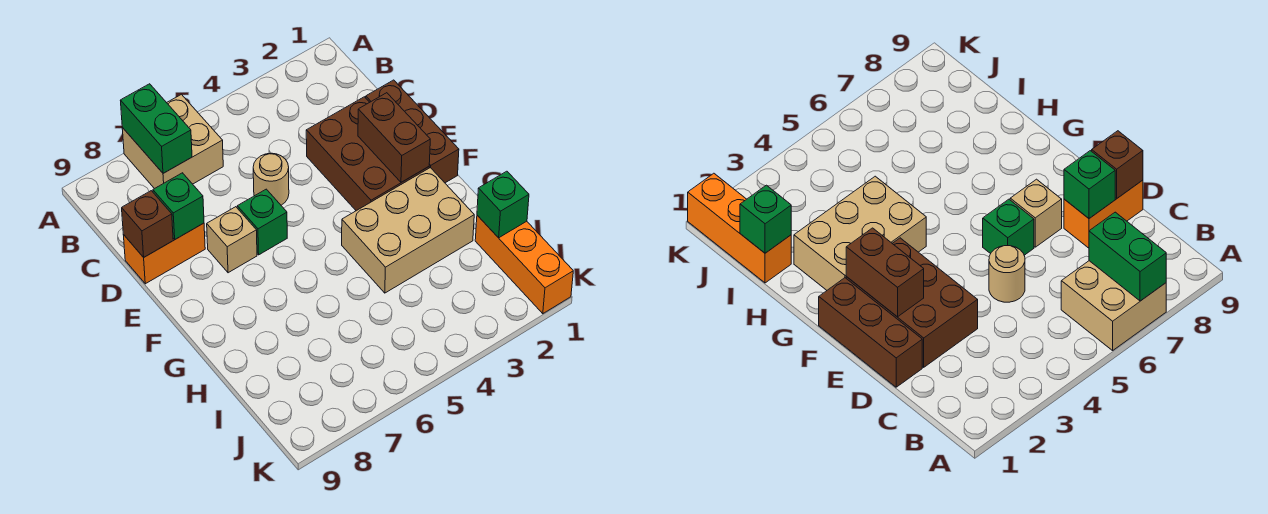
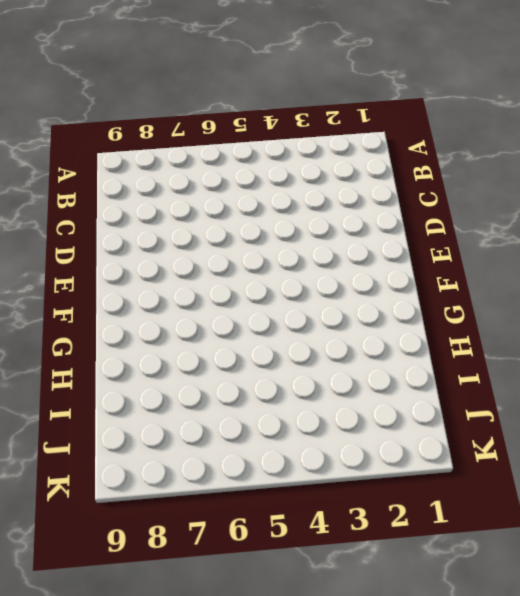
none -> tan 2x2 brick [122,94,223,189]
none -> brown 1x3 brick [366,80,459,183]
none -> brown 2x3 brick [306,97,429,211]

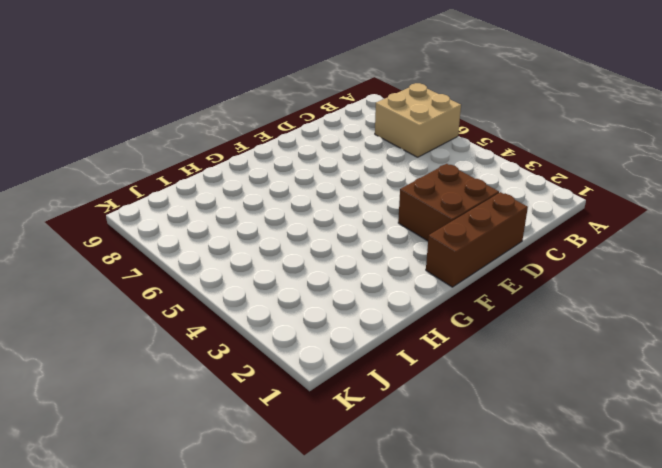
brown 2x2 brick [398,164,499,241] -> brown 2x3 brick [306,97,429,211]
none -> tan 1x1 round brick [253,153,289,205]
none -> orange 1x2 brick [124,223,205,284]
none -> green 1x1 brick [237,189,287,255]

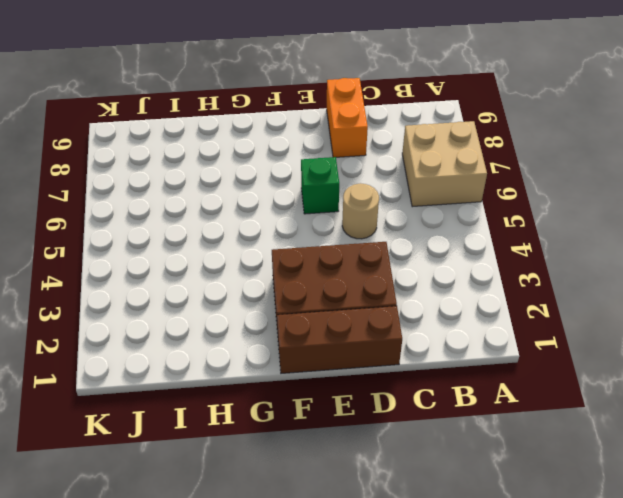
none -> tan 1x1 brick [207,207,257,273]
none -> tan 2x3 brick [342,168,474,293]
none -> orange 1x3 brick [475,215,573,314]

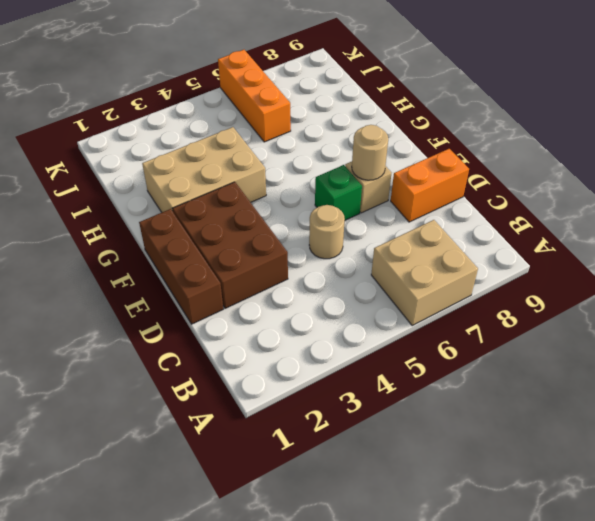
tan 1x1 round brick [352,125,388,180] -> none
orange 1x3 brick [218,50,291,142] -> orange 1x3 brick moved to [475,215,573,314]
none -> green 1x2 brick [120,84,192,173]
none -> green 1x1 brick [153,173,204,239]
none -> brown 1x1 brick [122,191,173,257]

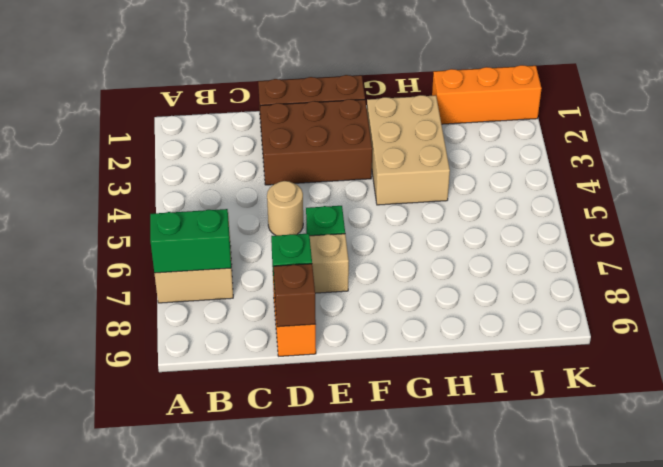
none -> brown 1x2 brick [358,93,430,182]
none -> green 1x1 brick [477,171,529,238]

